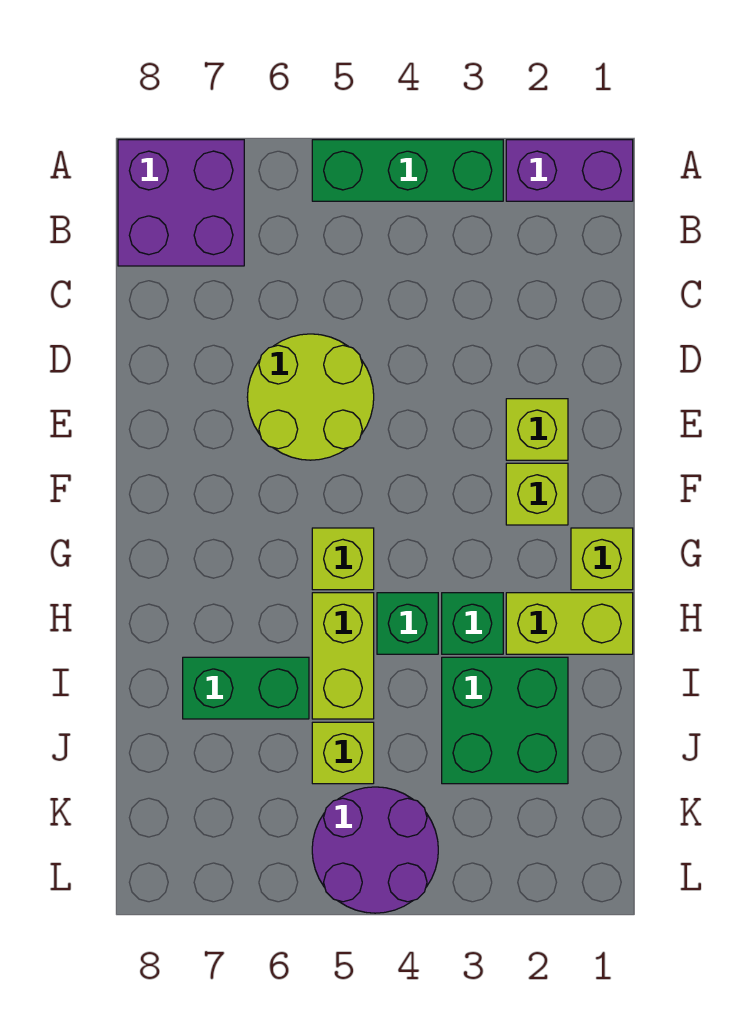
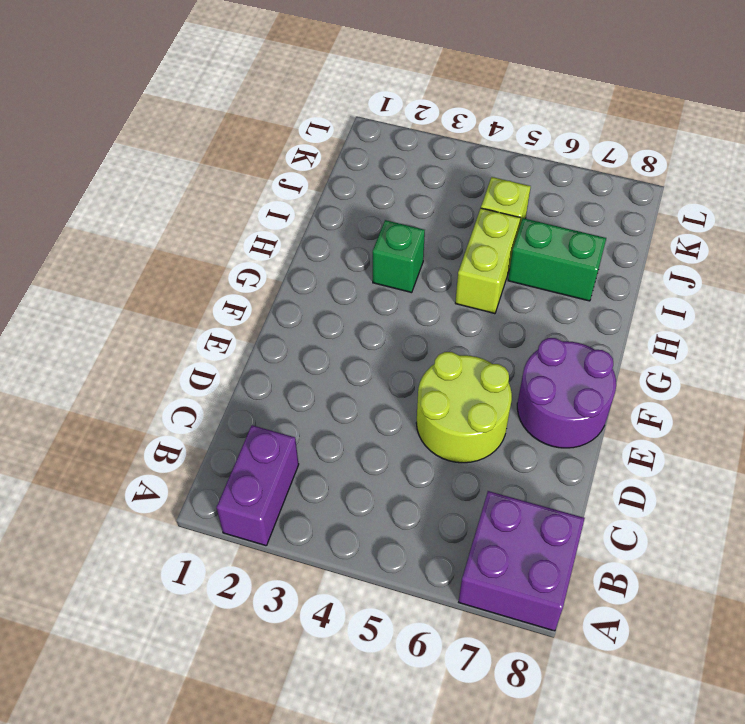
purple 1x2 brick [216,425,299,546] -> purple 1x2 brick turned to [506,140,633,201]
purple 2x2 round brick [517,338,616,448] -> purple 2x2 round brick moved to [312,787,438,913]
none -> green 1x3 brick [312,140,503,201]
none -> lime 1x1 brick [506,399,568,460]
none -> lime 1x1 brick [506,463,568,525]

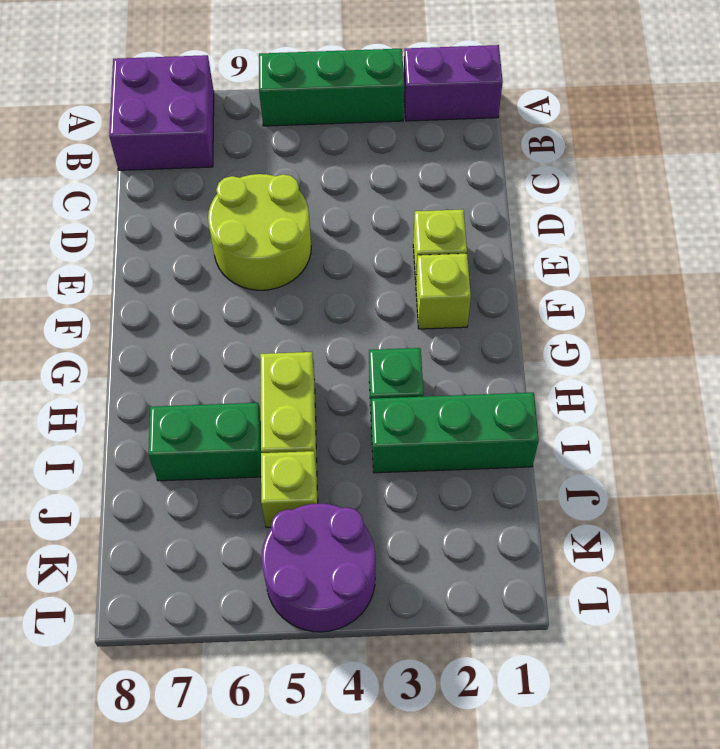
green 1x3 brick [371,393,539,473] -> green 2x2 brick [442,657,568,784]
none -> lime 1x1 brick [571,528,633,590]
none -> lime 1x1 brick [312,528,374,590]
none -> lime 1x2 brick [506,593,633,654]

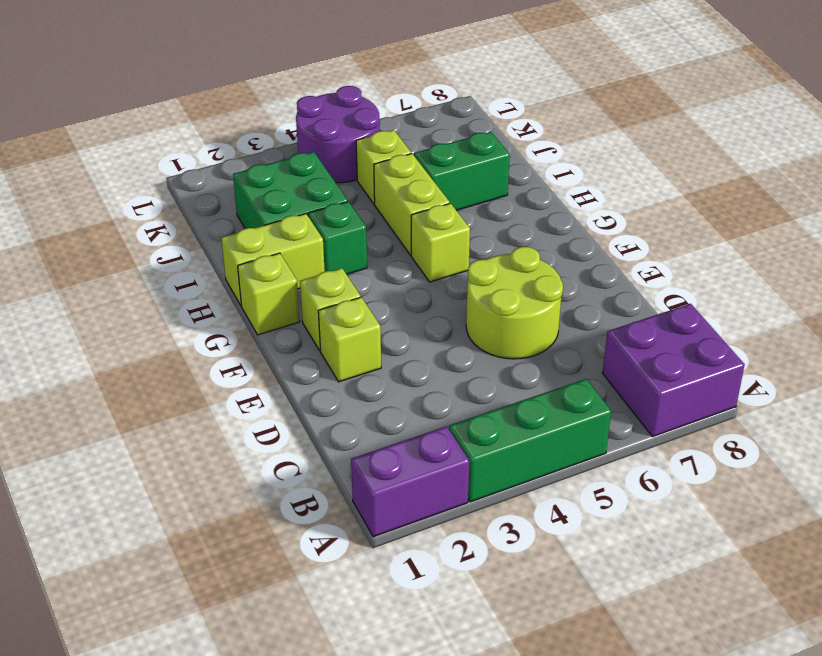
none -> green 1x1 brick [377,593,438,654]

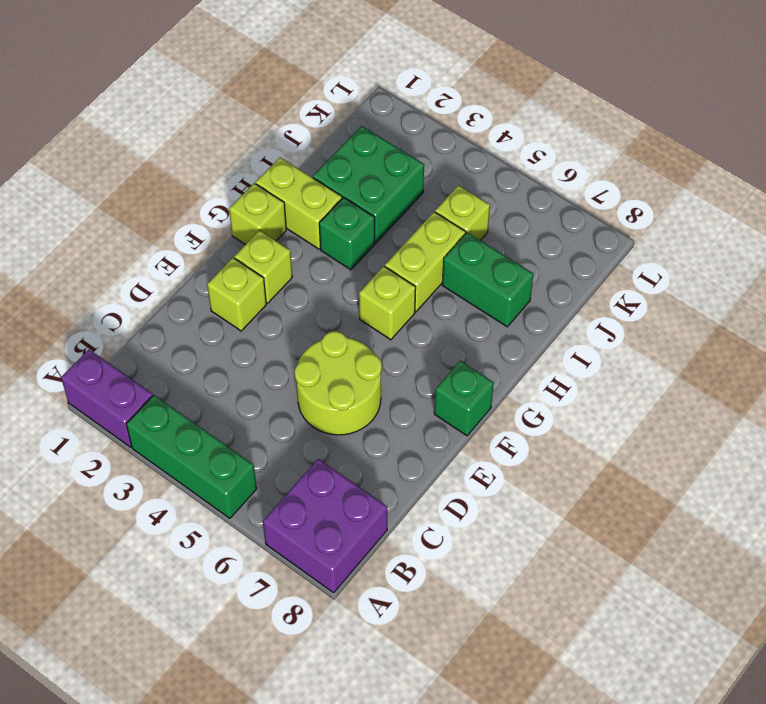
green 1x1 brick [434,361,494,436] -> green 1x1 brick moved to [377,593,438,654]
none -> purple 2x2 round brick [312,787,438,913]

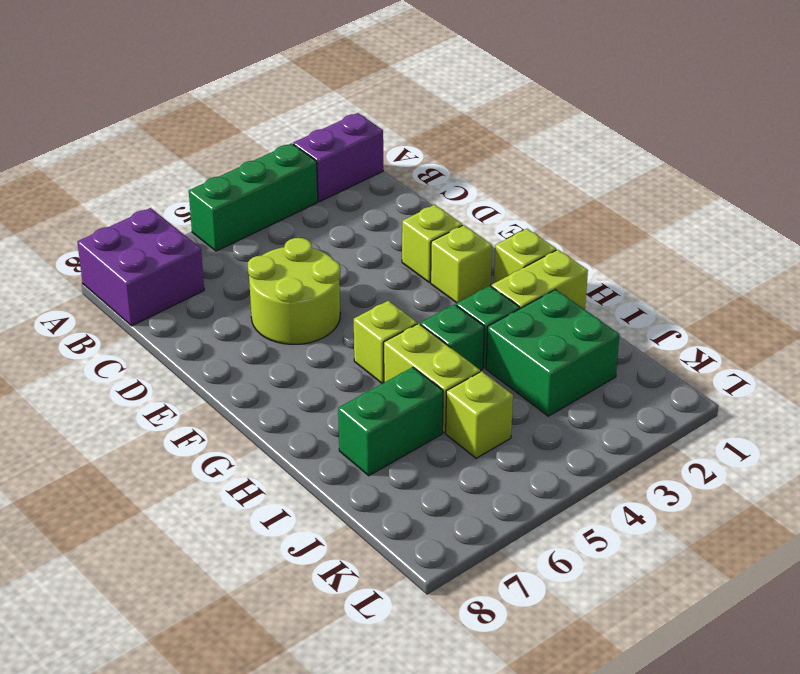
none -> purple 2x2 round brick [312,787,438,913]

